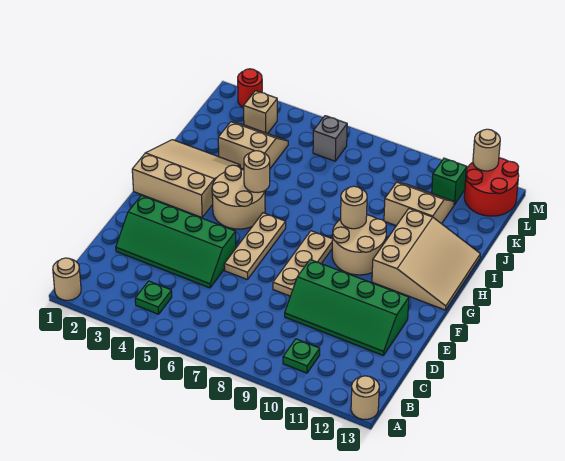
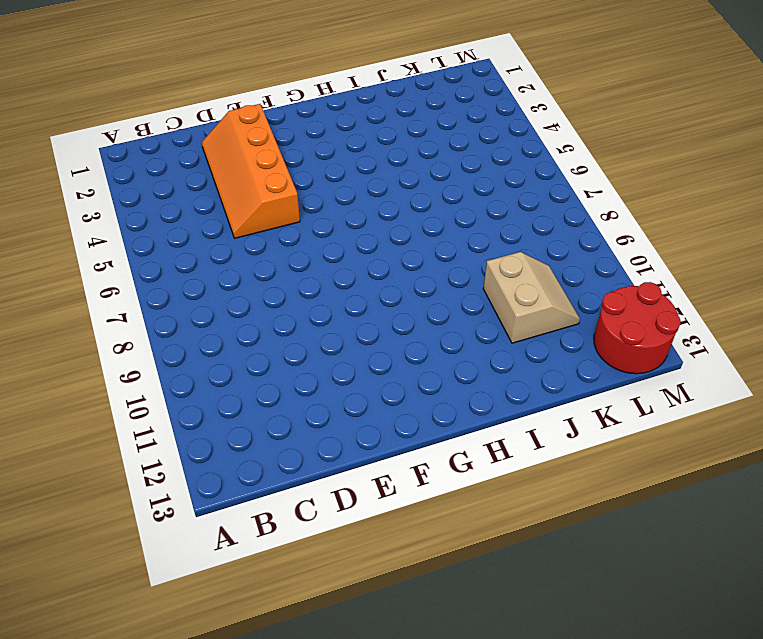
orange 2x4 slope [202,104,300,238] -> green 2x4 slope [116,195,236,288]
none -> tan 1x1 round brick [53,258,81,300]
none -> tan 1x1 round brick [351,376,379,419]
none -> green 1x1 plate [135,281,172,314]

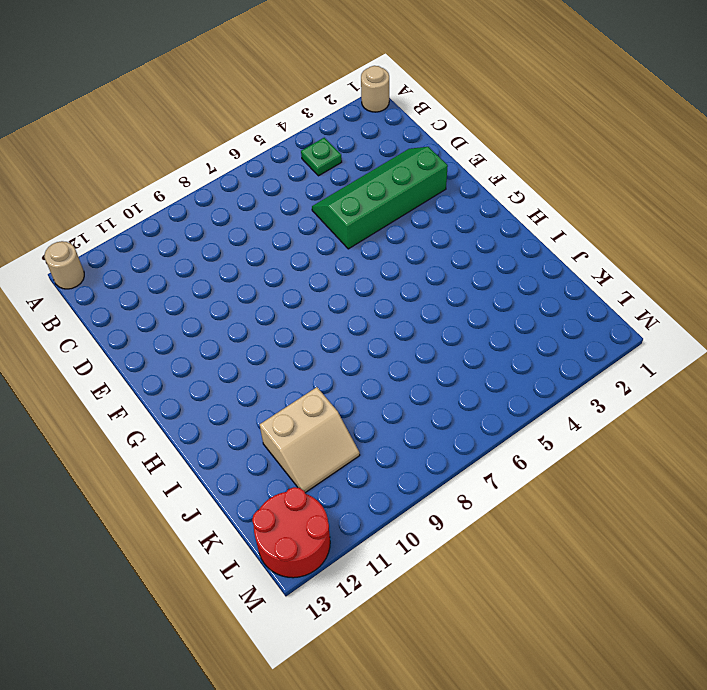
none -> green 1x1 plate [283,339,320,373]
none -> green 2x4 slope [285,260,409,356]
none -> tan 1x3 plate [224,213,286,280]

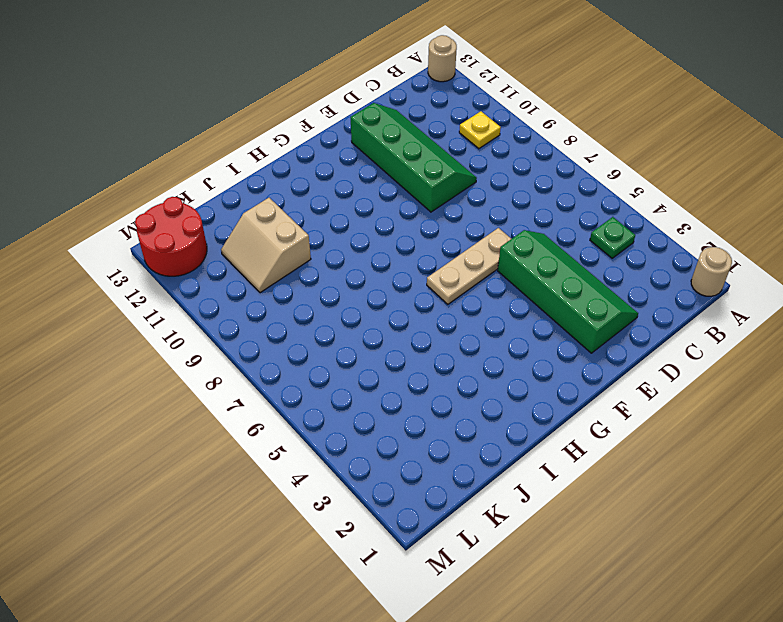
yellow 1x1 plate [459,111,501,149] -> green 1x1 plate [283,339,320,373]
none -> tan 1x3 plate [273,231,333,296]
none -> tan 3x3 slope [132,140,240,217]
none -> tan 2x2 round brick [212,165,265,229]

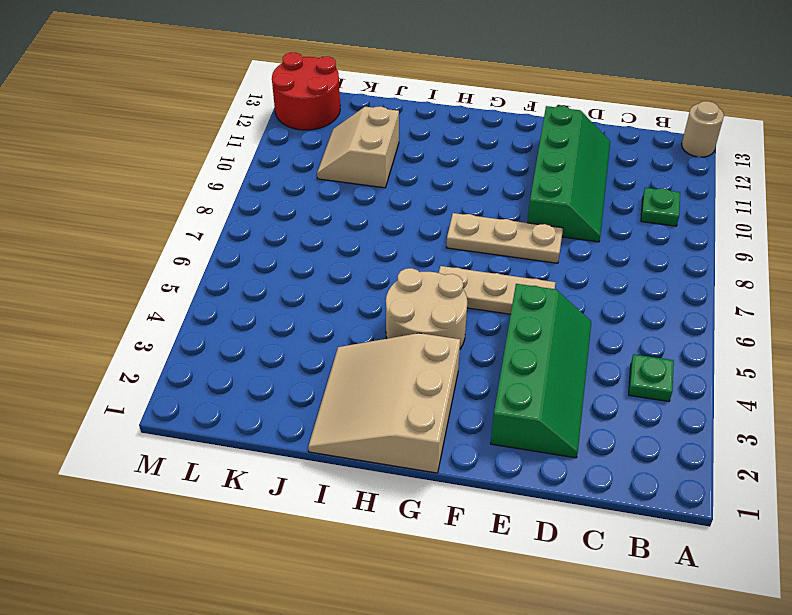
none -> tan 1x1 round brick [53,258,81,300]
none -> tan 2x2 round brick [332,215,386,275]
none -> tan 3x3 slope [372,209,480,310]

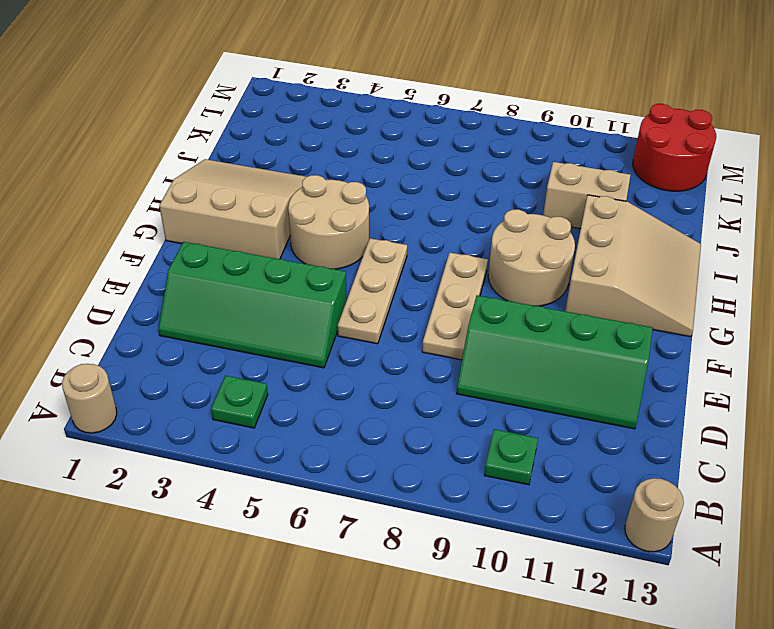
none -> tan 2x2 slope [218,122,288,169]
none -> tan 1x1 brick [244,91,277,133]
none -> grey 1x1 brick [313,116,347,161]

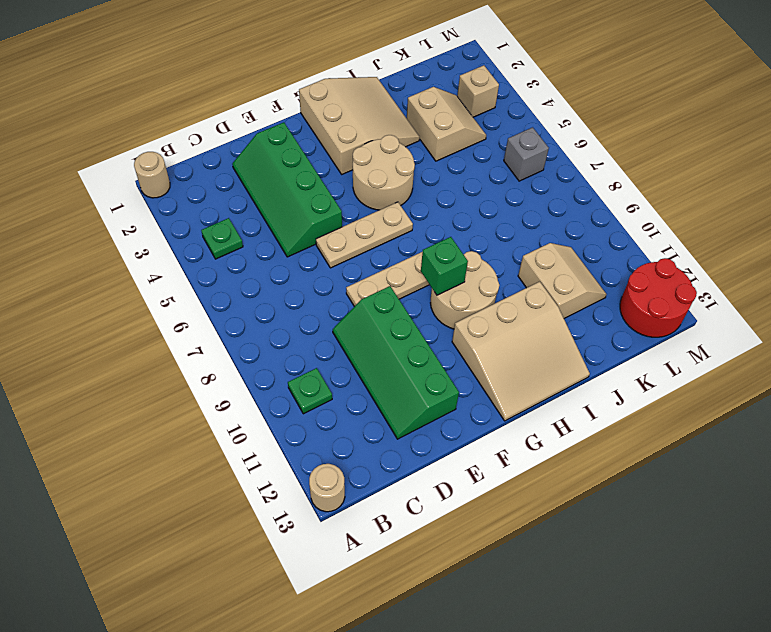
green 1x1 brick [421,237,468,295] -> green 1x1 brick moved to [432,158,467,205]
none -> red 1x1 round brick [238,69,262,108]
none -> tan 1x1 round brick [244,151,270,193]
none -> tan 1x1 round brick [341,186,367,229]

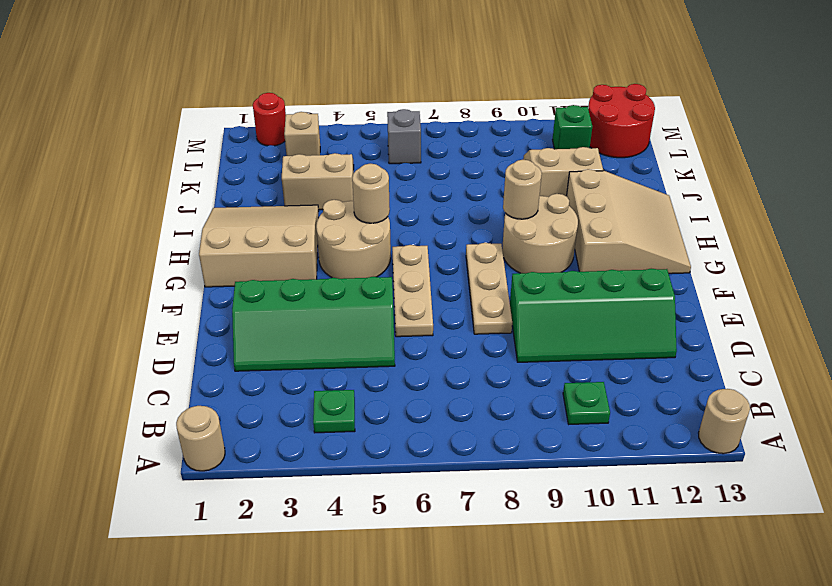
none -> tan 1x1 round brick [473,129,500,171]

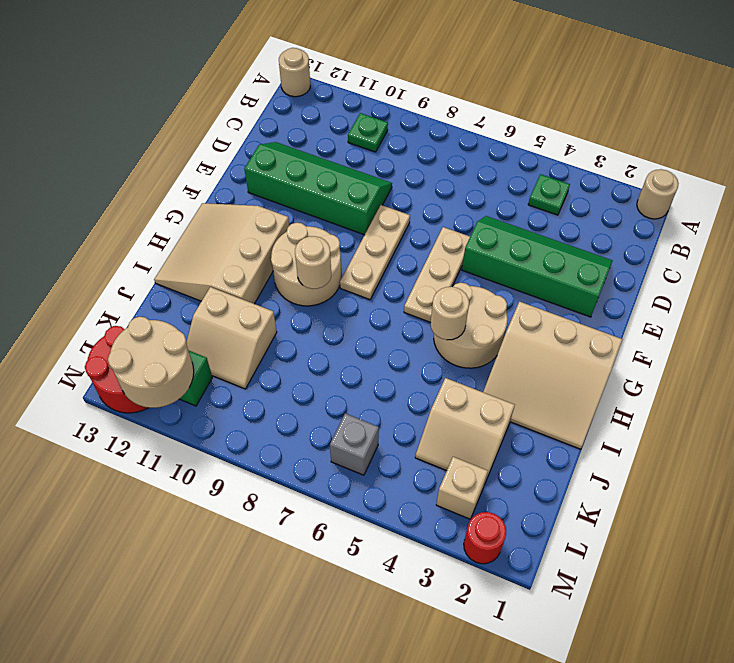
tan 2x2 round brick [108,317,194,408] -> tan 1x1 round brick [473,129,500,171]

